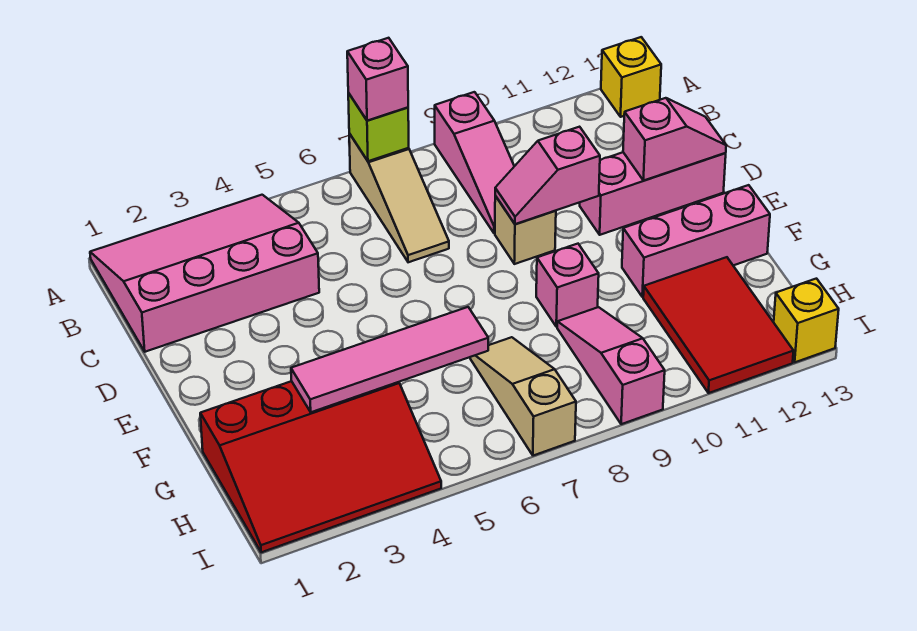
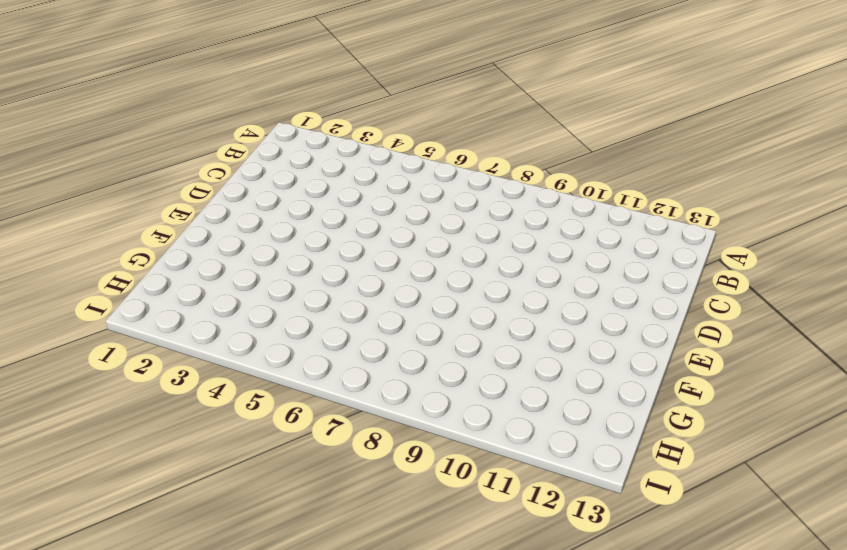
none -> pink 3x4 slope [90,195,319,352]
none -> tan 1x3 slope [349,134,449,262]
none -> pink 1x3 slope [435,92,514,233]

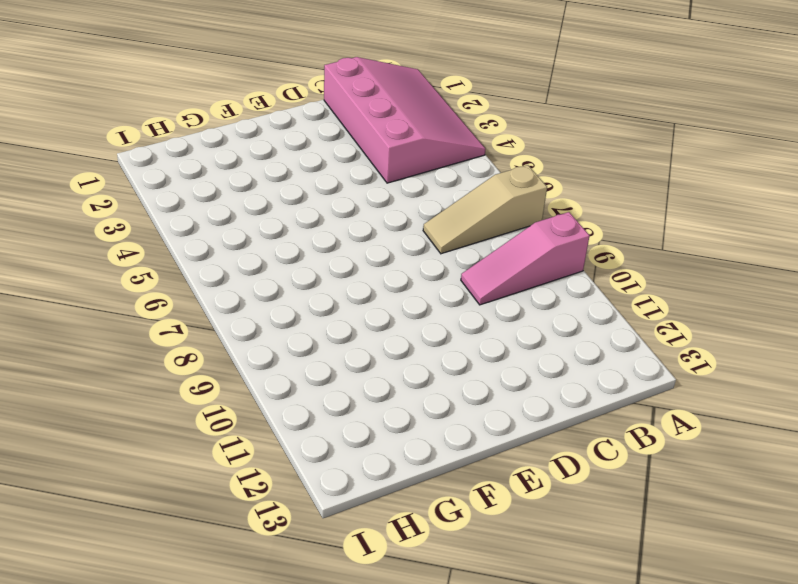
none -> yellow 1x1 brick [601,37,661,117]
none -> tan 1x1 brick [495,196,556,264]
none -> pink 1x3 brick [580,152,726,235]

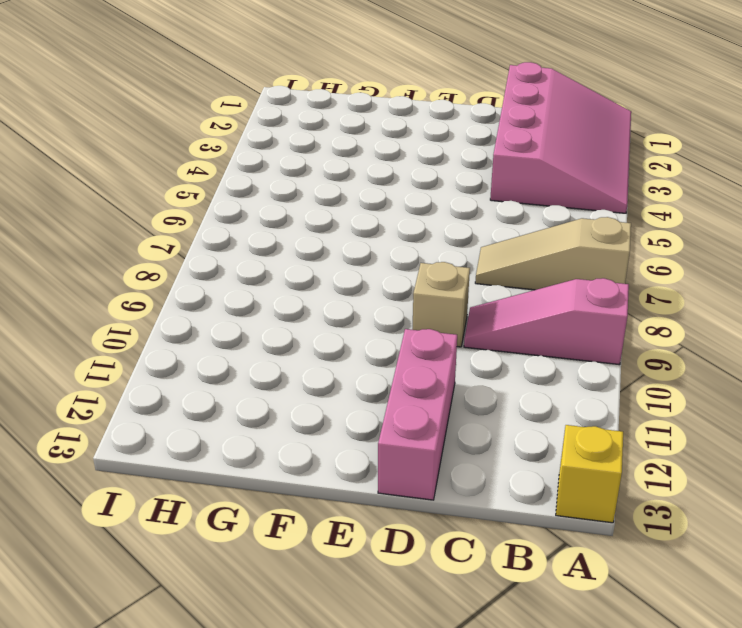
none -> pink 1x1 brick [536,244,599,327]
none -> pink 1x3 brick [622,185,770,297]
none -> red 3x4 slope [200,381,441,552]

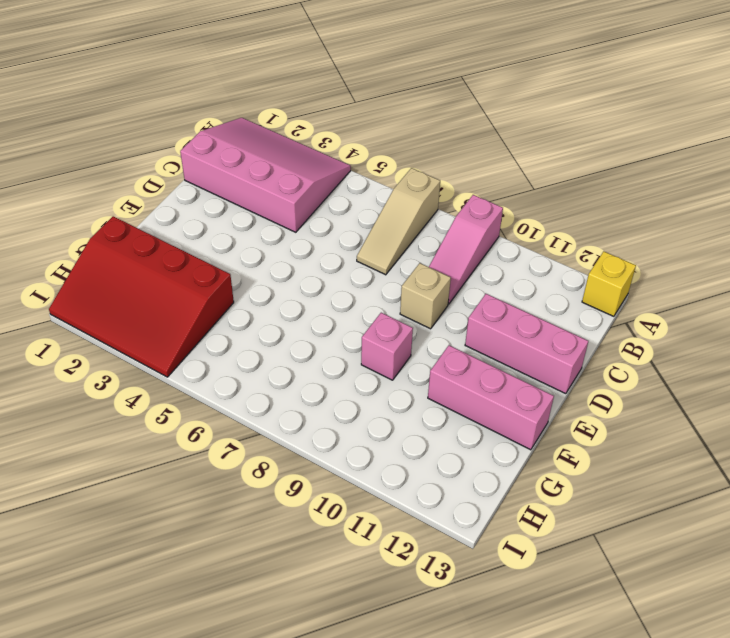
none -> tan 1x3 slope [470,337,576,456]
none -> pink 1x3 slope [557,307,665,424]
none -> red 2x3 tile [643,257,793,393]

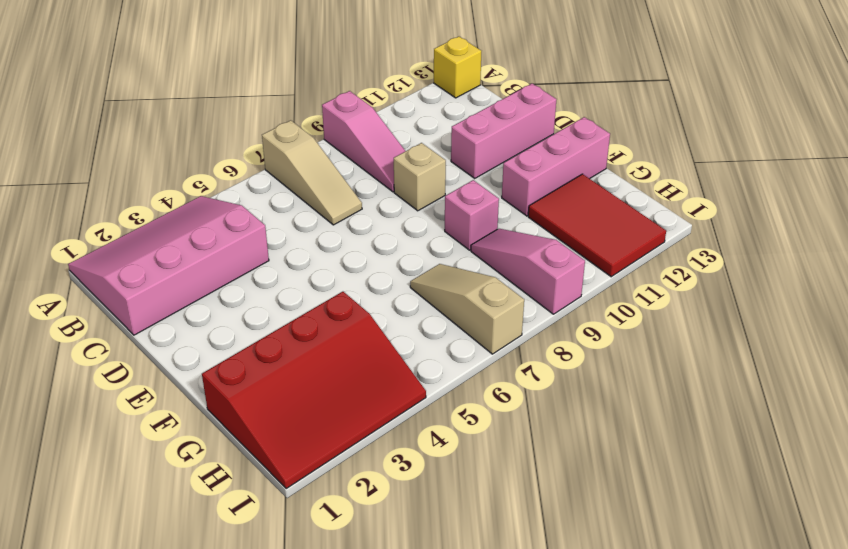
none -> yellow 1x1 brick [774,279,839,362]
none -> lime 1x1 brick [348,93,409,161]
none -> pink 1x2 slope [495,127,600,224]

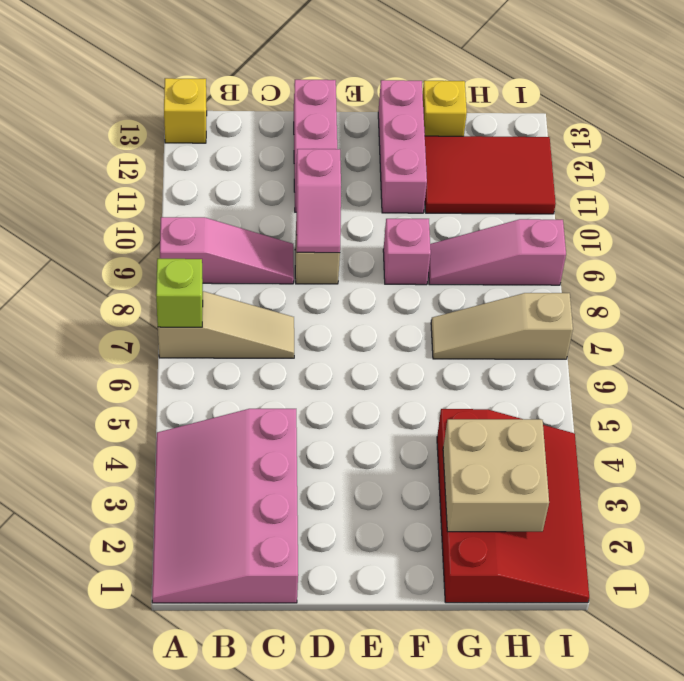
tan 2x2 brick [443,419,549,532] -> pink 1x4 tile [291,307,488,412]
yellow 1x1 brick [423,81,467,136] -> yellow 1x1 brick moved to [774,279,839,362]
none -> pink 1x2 slope [623,98,726,181]
none -> pink 1x1 brick [347,38,408,121]

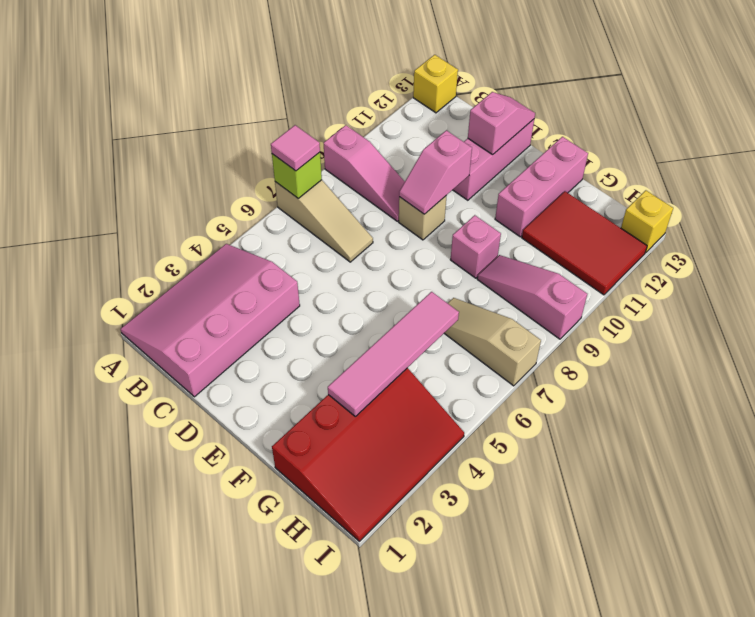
pink 1x1 tile [271,125,320,171] -> pink 1x1 brick [347,38,408,121]

